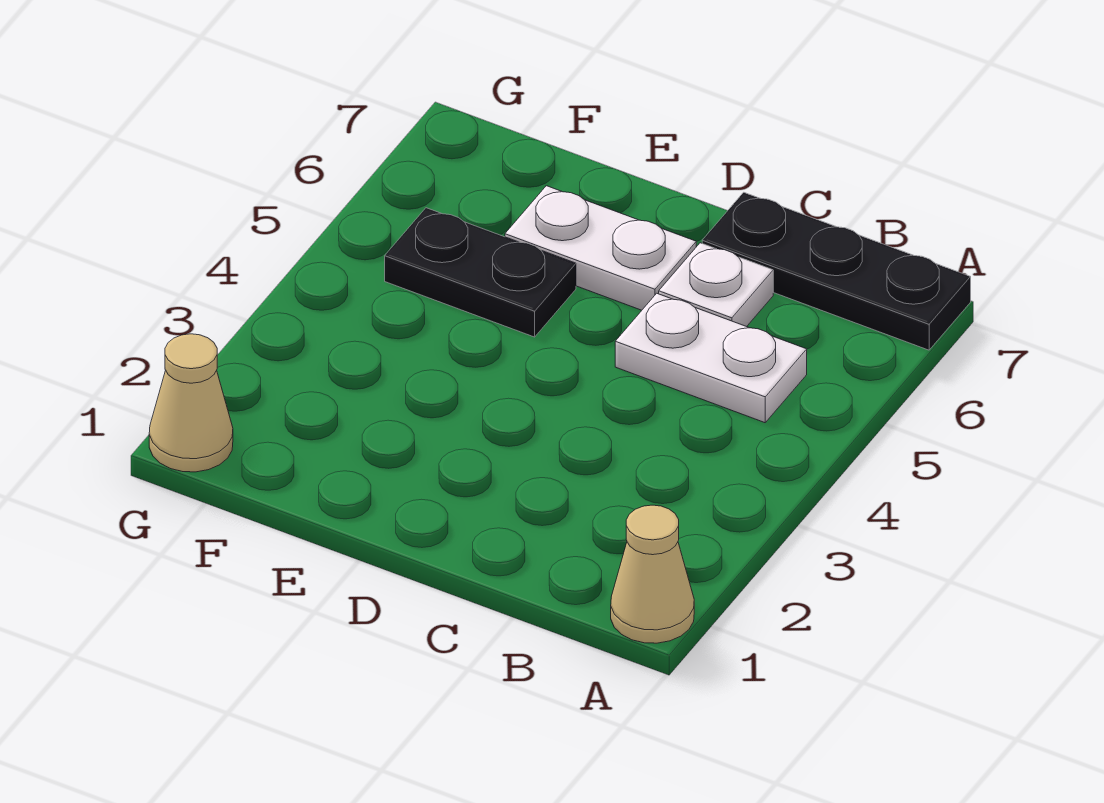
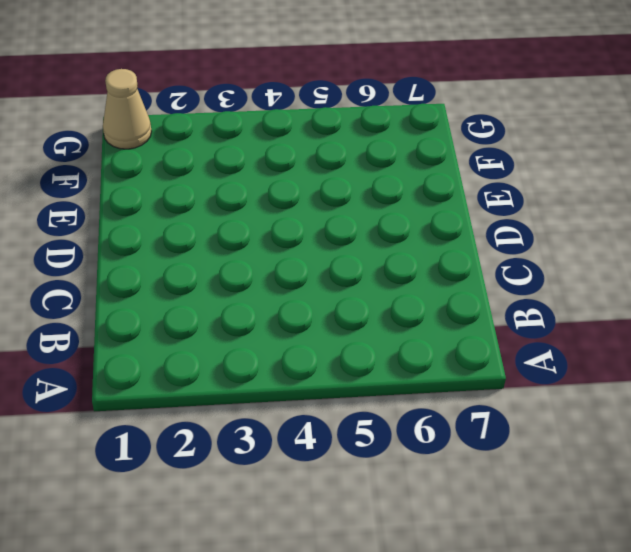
none -> tan 1x1 cone [611,505,694,643]
none -> black 1x3 plate [702,192,971,350]

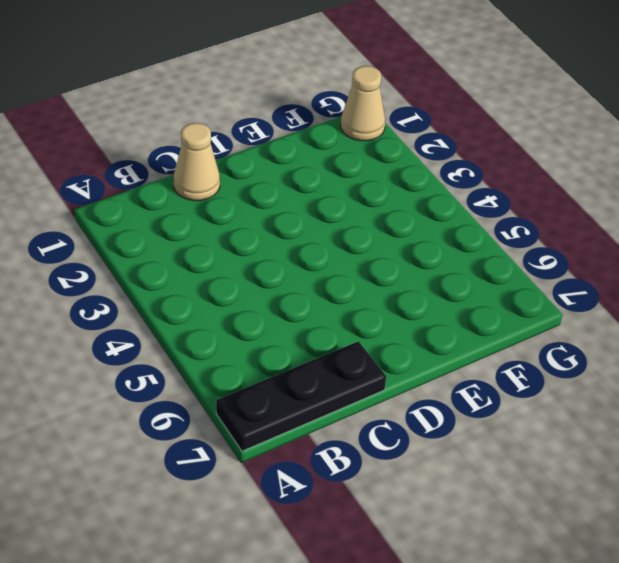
tan 1x1 cone [174,123,220,201] -> tan 1x1 cone moved to [611,505,694,643]
none -> white 1x2 plate [615,293,807,423]
none -> white 1x1 plate [659,243,773,327]

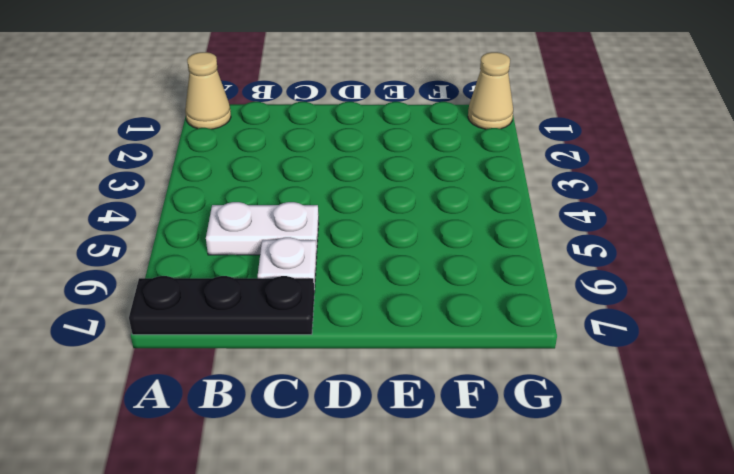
none -> white 1x2 plate [505,186,696,310]
none -> black 1x2 plate [385,208,576,337]

